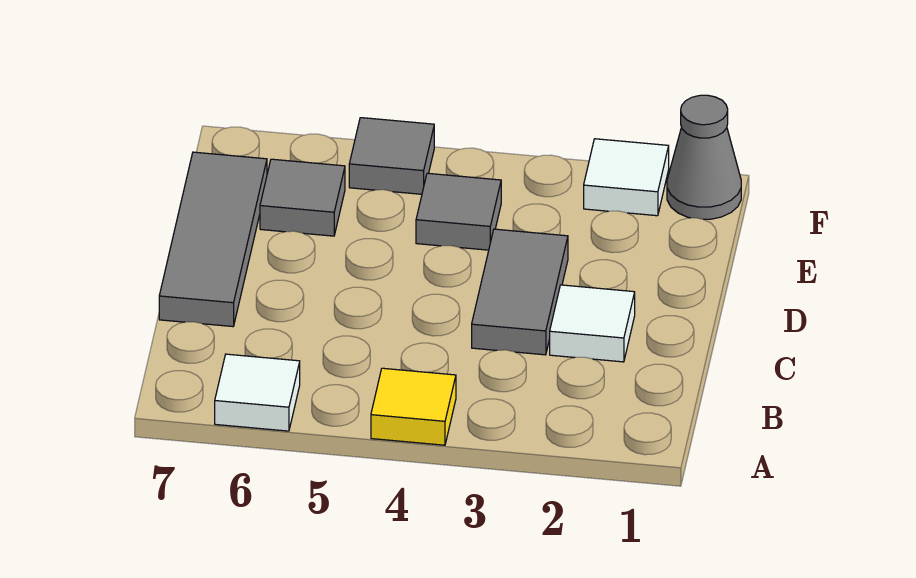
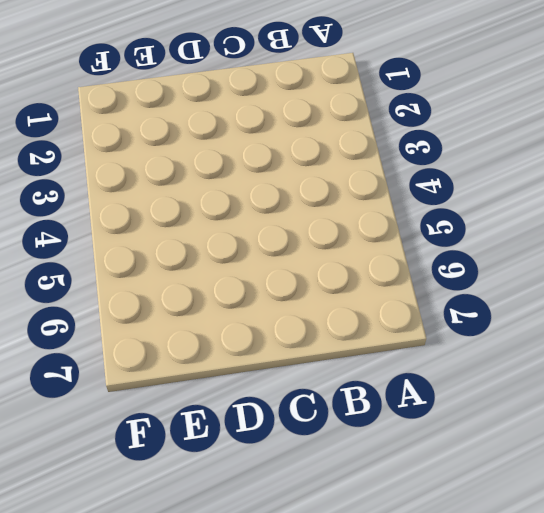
none -> yellow 1x1 tile [371,368,456,445]
none -> white 1x1 tile [215,354,300,431]

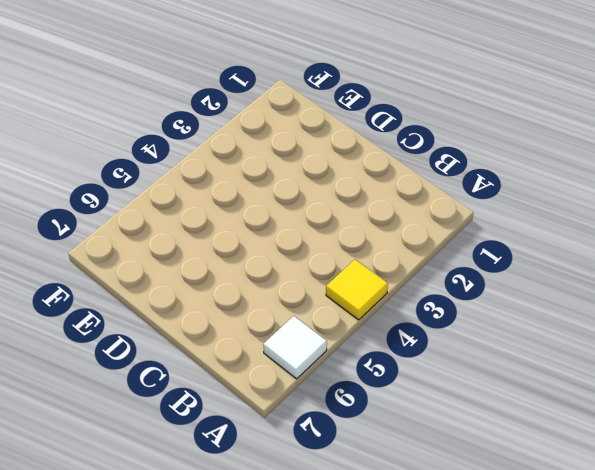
none -> white 1x1 tile [550,285,635,362]
none -> grey 1x2 tile [472,229,568,355]

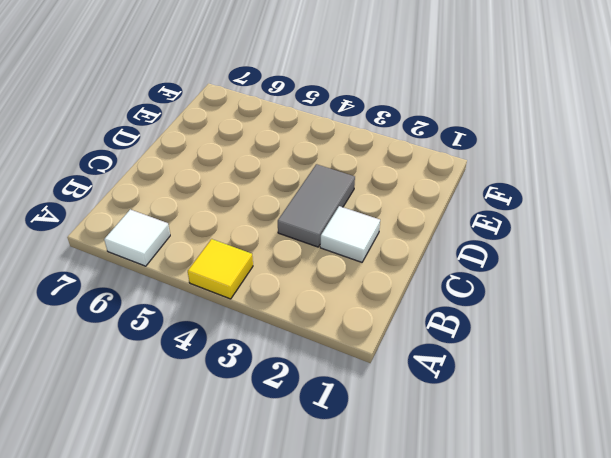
none -> grey 1x3 tile [159,152,267,327]
none -> grey 1x1 tile [416,173,501,250]

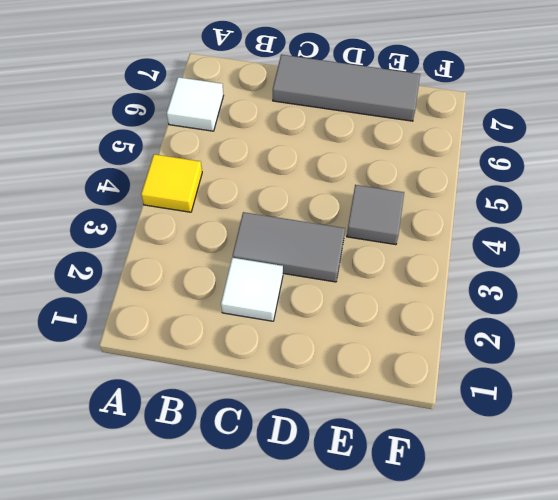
none -> grey 1x1 tile [260,159,345,236]
none -> grey 1x1 cone [667,95,741,219]

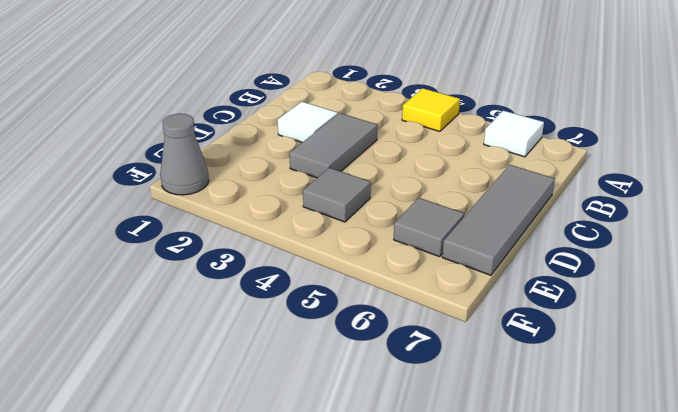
none -> white 1x1 tile [584,139,669,216]
none -> grey 1x1 tile [349,118,434,194]

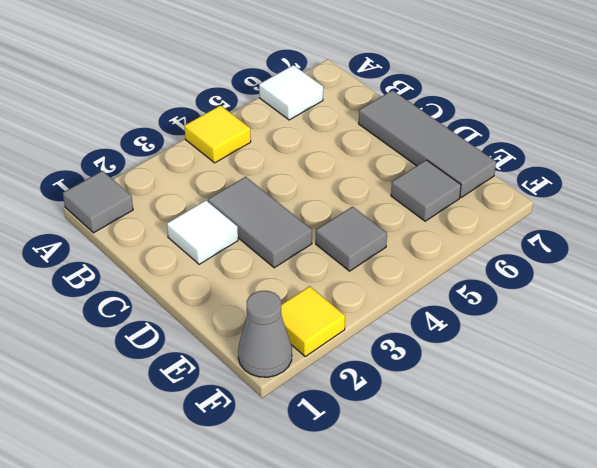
grey 1x1 tile [63,171,133,233] -> grey 1x1 tile moved to [349,118,434,194]
yellow 1x1 tile [281,286,345,356] -> white 1x1 tile [584,139,669,216]

